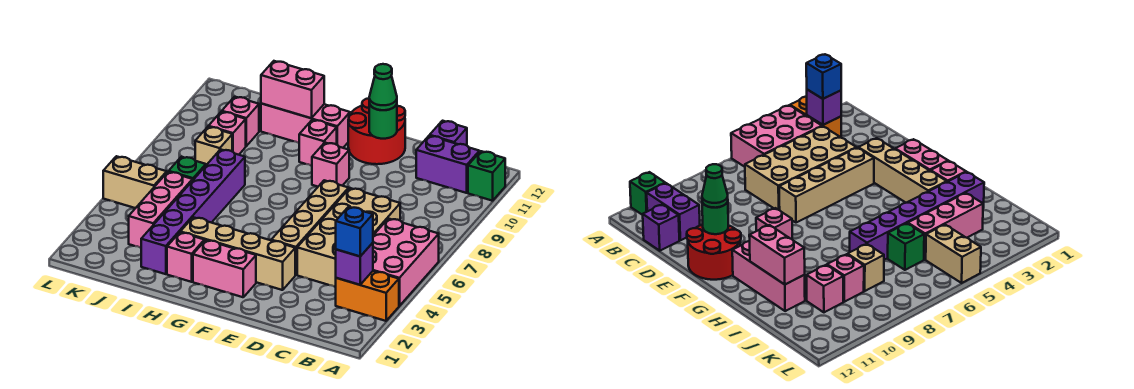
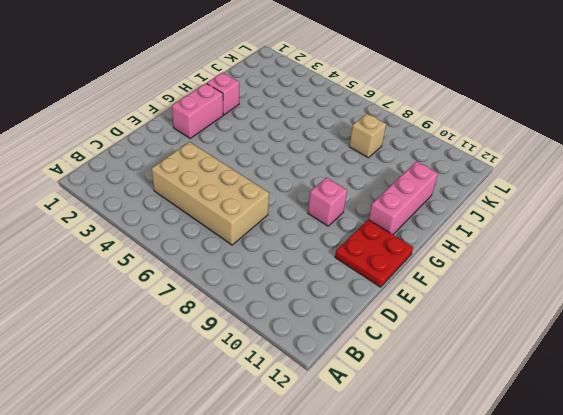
red 2x2 plate [335,220,413,287] -> red 2x2 round brick [348,98,405,164]
none -> orange 1x2 brick [336,271,399,321]
none -> pink 2x3 brick [373,219,439,306]
none -> green 1x1 brick [468,151,505,201]

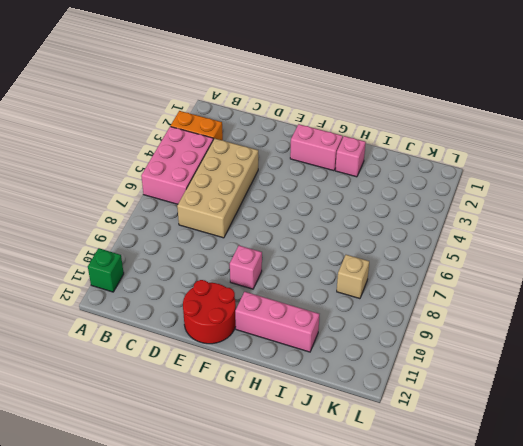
none -> purple 1x2 brick [416,136,479,193]
none -> purple 1x1 brick [430,121,467,145]
none -> tan 1x4 brick [181,217,295,290]

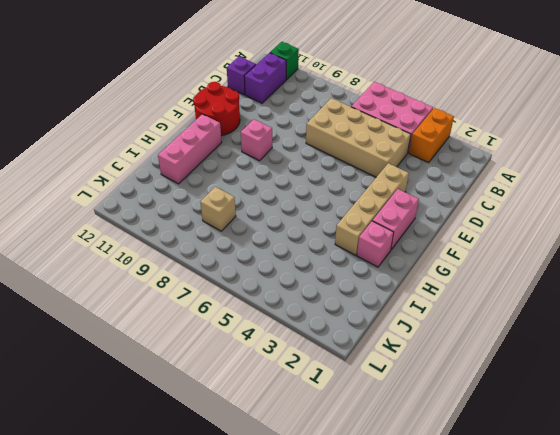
none -> tan 1x4 brick [271,180,349,275]
none -> pink 1x1 brick [299,120,337,166]
none -> purple 1x6 brick [141,149,245,274]

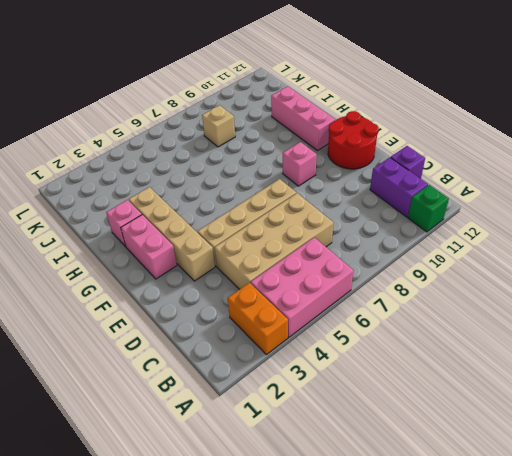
none -> pink 1x1 brick [299,120,337,166]
none -> purple 1x6 brick [141,149,245,274]
none -> pink 1x3 brick [129,172,193,248]

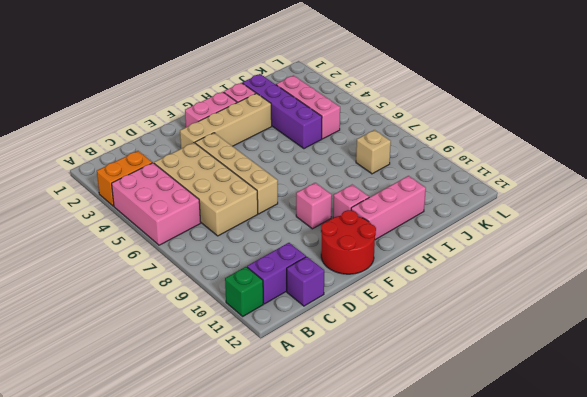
purple 1x4 brick [243,74,322,149] -> purple 1x6 brick [141,149,245,274]
none -> green 1x1 brick [169,157,206,180]
none -> pink 1x1 brick [208,112,246,155]
none -> pink 1x1 brick [222,97,259,146]

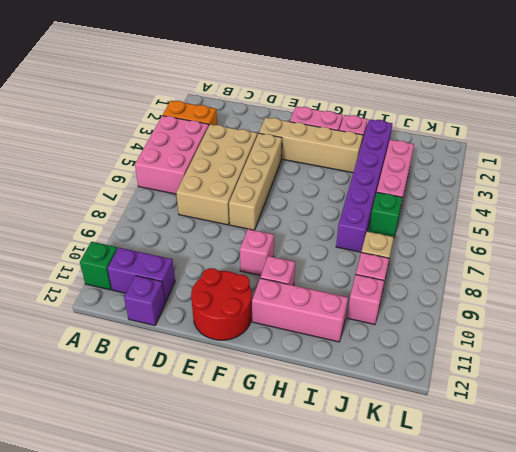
none -> tan 1x2 brick [103,156,167,208]
none -> purple 1x1 brick [336,243,373,285]
none -> green 1x1 round brick [369,104,397,139]

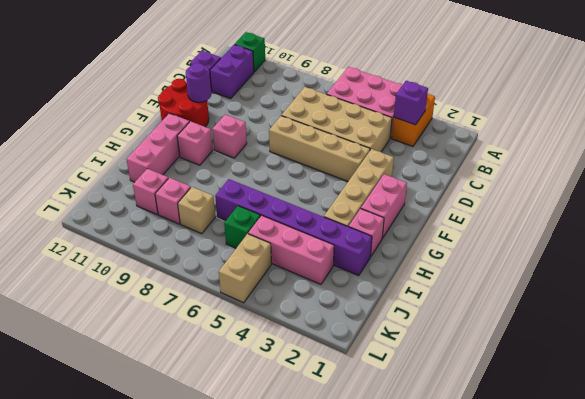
purple 1x1 round brick [186,63,211,102] -> green 1x1 round brick [369,104,397,139]
none -> pink 1x2 brick [261,61,324,118]
none -> blue 1x1 brick [336,207,373,256]
none -> green 1x1 cone [369,64,397,110]

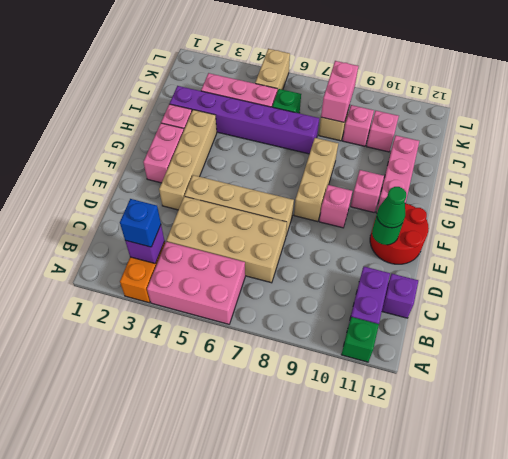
tan 1x3 brick [294,138,338,222] -> none
pink 1x2 brick [321,61,358,122] -> pink 1x2 brick moved to [261,61,324,118]

